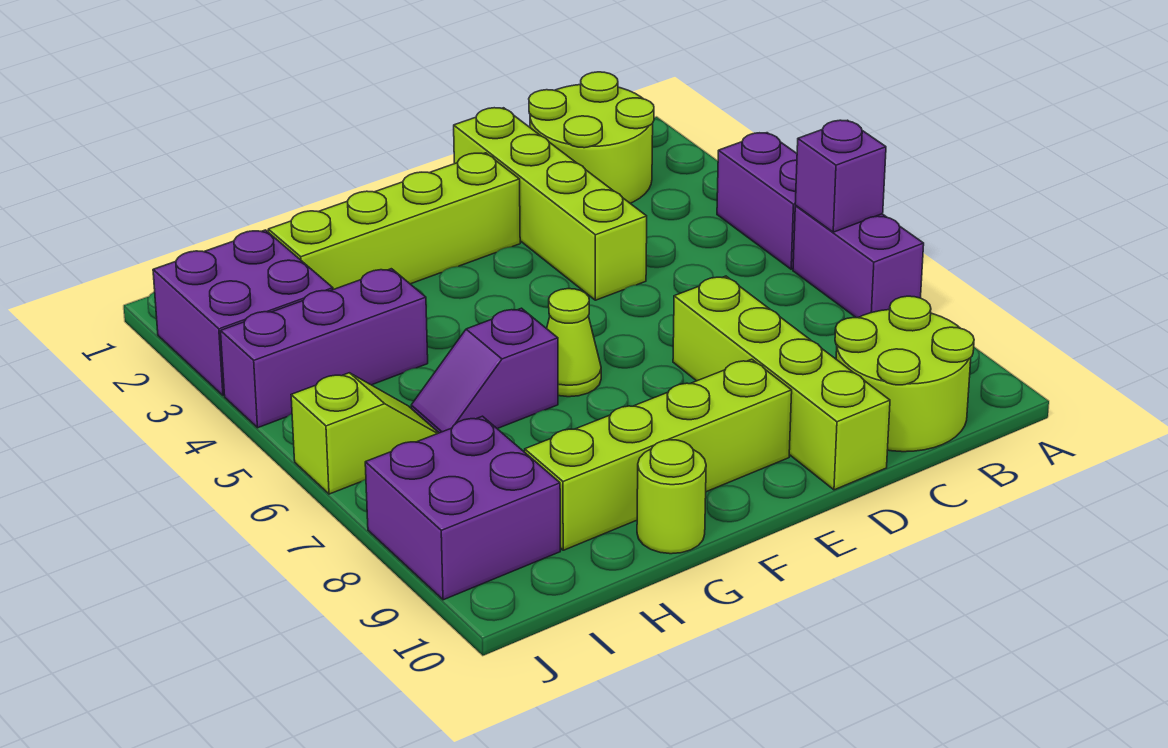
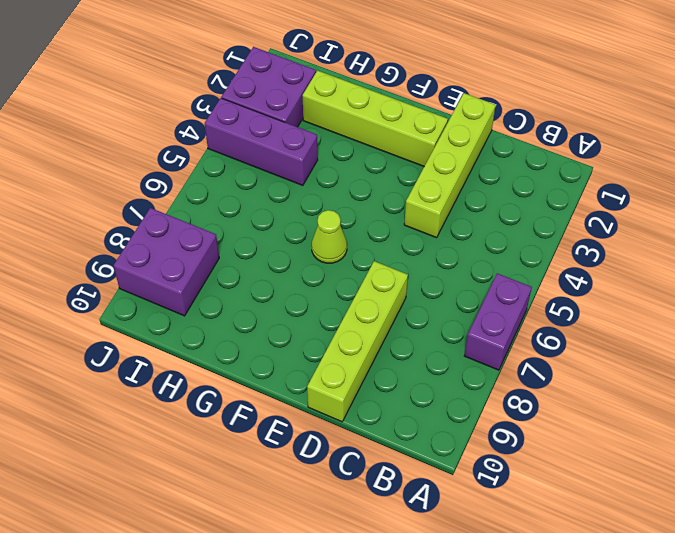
none -> purple 1x2 brick [717,133,797,269]
none -> lime 2x2 round brick [529,72,654,203]
none -> lime 2x2 round brick [835,296,974,452]

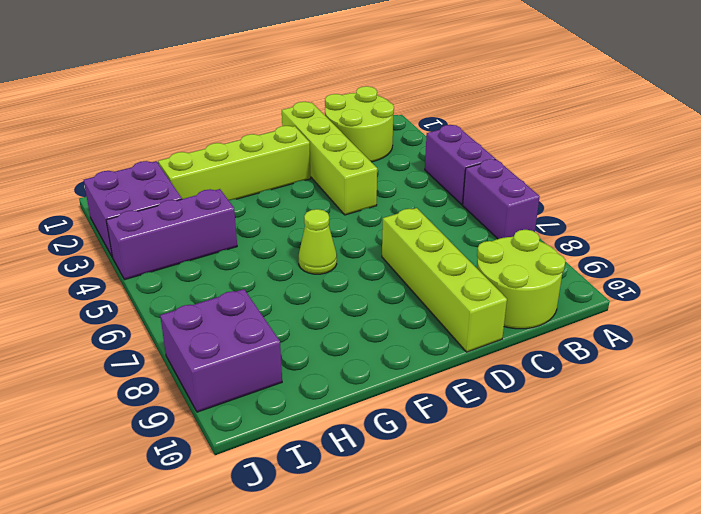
none -> lime 1x4 brick [525,359,792,550]
none -> purple 1x2 slope [411,308,558,433]
none -> lime 1x1 round brick [637,440,706,554]

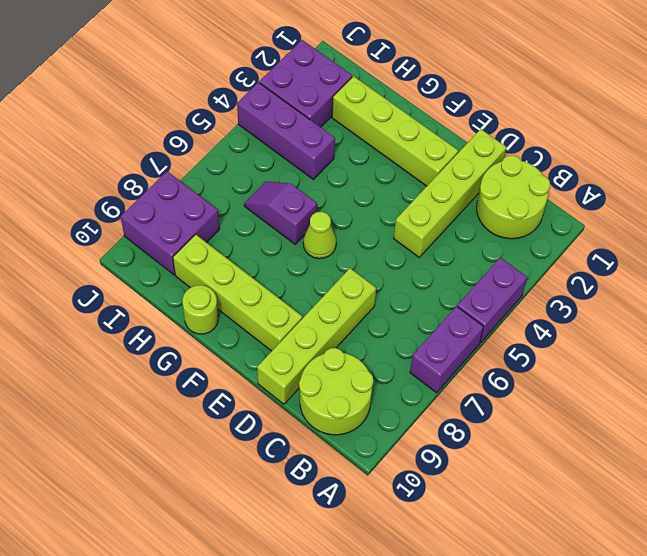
none -> lime 1x2 slope [291,373,439,494]
none -> purple 1x1 brick [795,120,886,232]

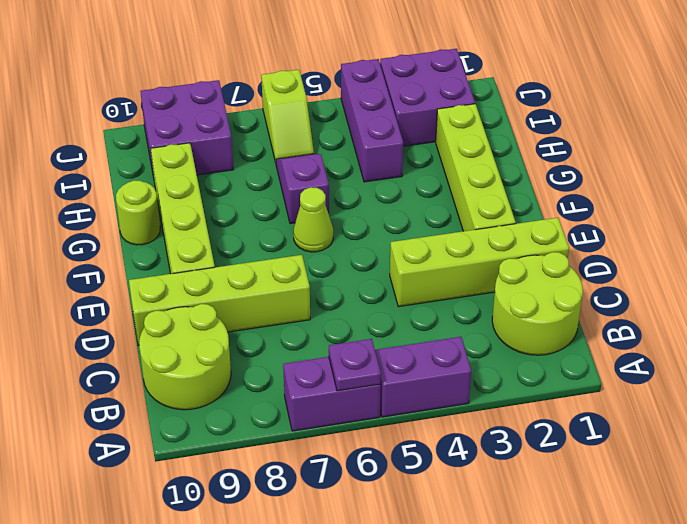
purple 1x1 plate [329,339,381,391] -> purple 1x1 brick [795,120,886,232]

